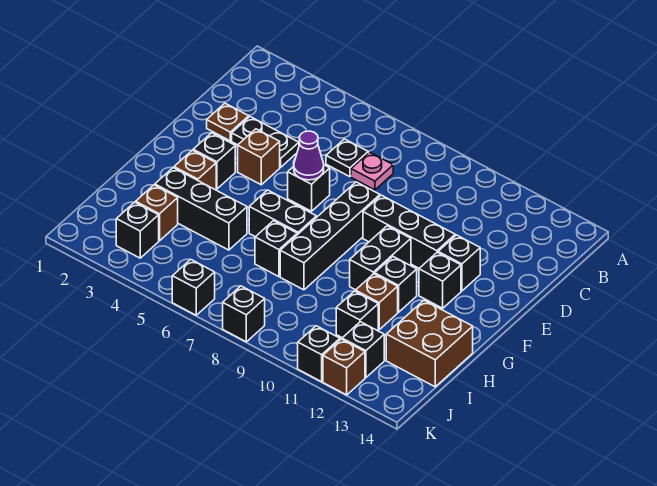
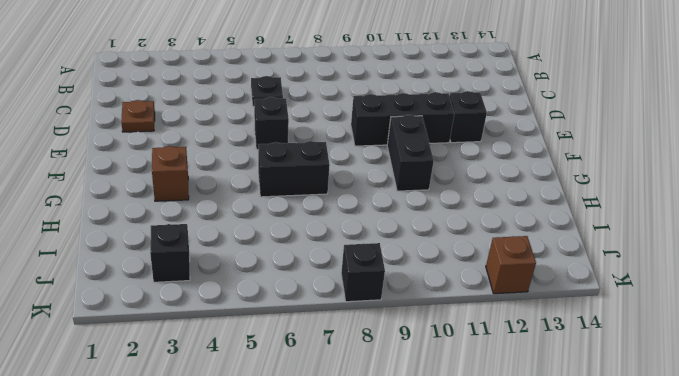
none -> pink 1x1 plate [351,152,393,190]
none -> black 1x2 plate [232,117,299,167]
none -> brown 1x1 brick [238,129,280,185]

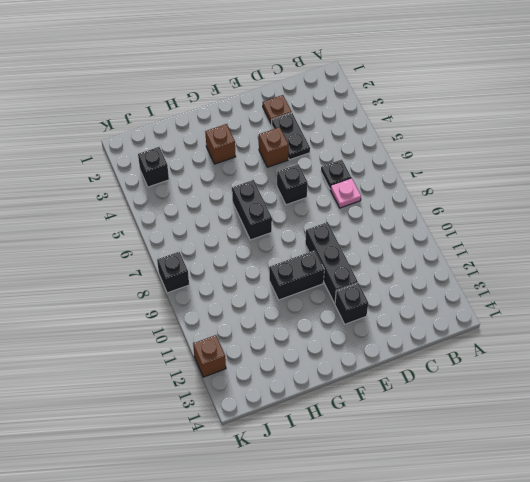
none -> black 1x4 brick [280,182,380,290]
none -> black 1x1 brick [193,133,235,189]
none -> black 1x1 brick [419,252,461,308]

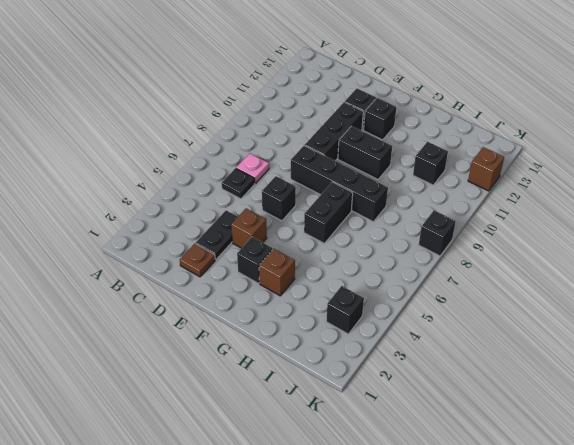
none -> black 1x1 brick [375,257,417,312]
none -> black 1x3 brick [155,168,247,250]
none -> black 1x1 brick [255,221,297,277]

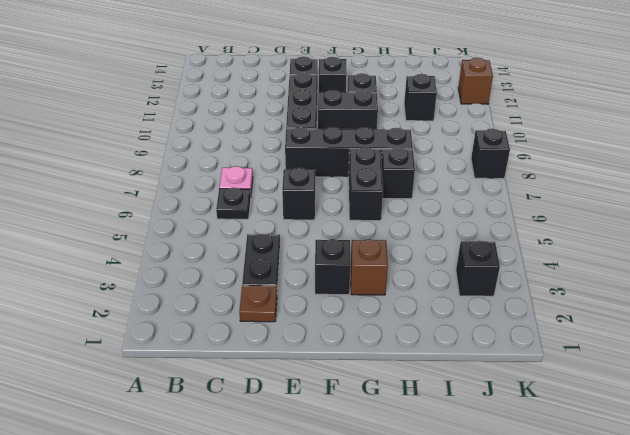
none -> brown 1x1 brick [238,129,280,185]
none -> black 1x3 brick [155,168,247,250]
none -> brown 1x1 brick [355,274,398,330]

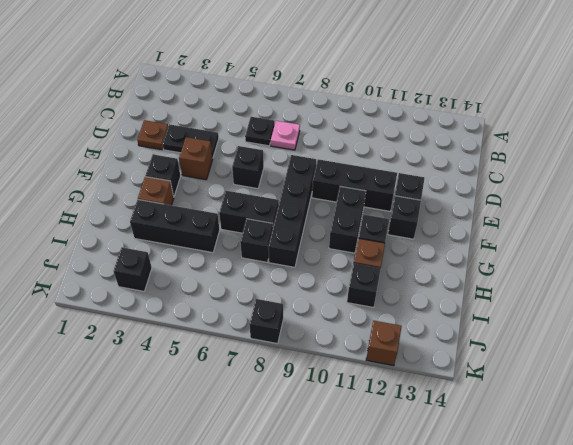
none -> brown 2x2 brick [386,301,473,387]
none -> brown 1x1 brick [136,185,178,241]
none -> black 1x1 brick [342,322,384,378]

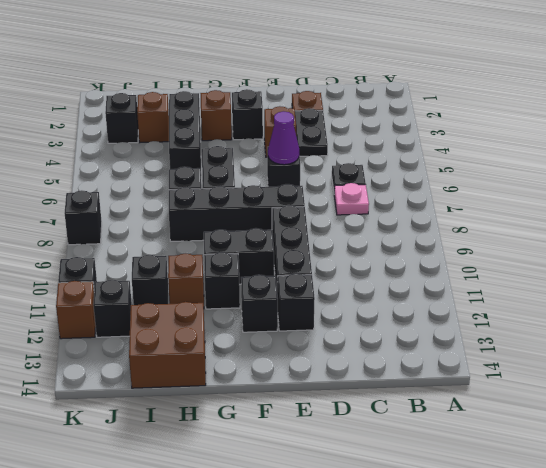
none -> black 1x1 brick [172,260,215,315]

